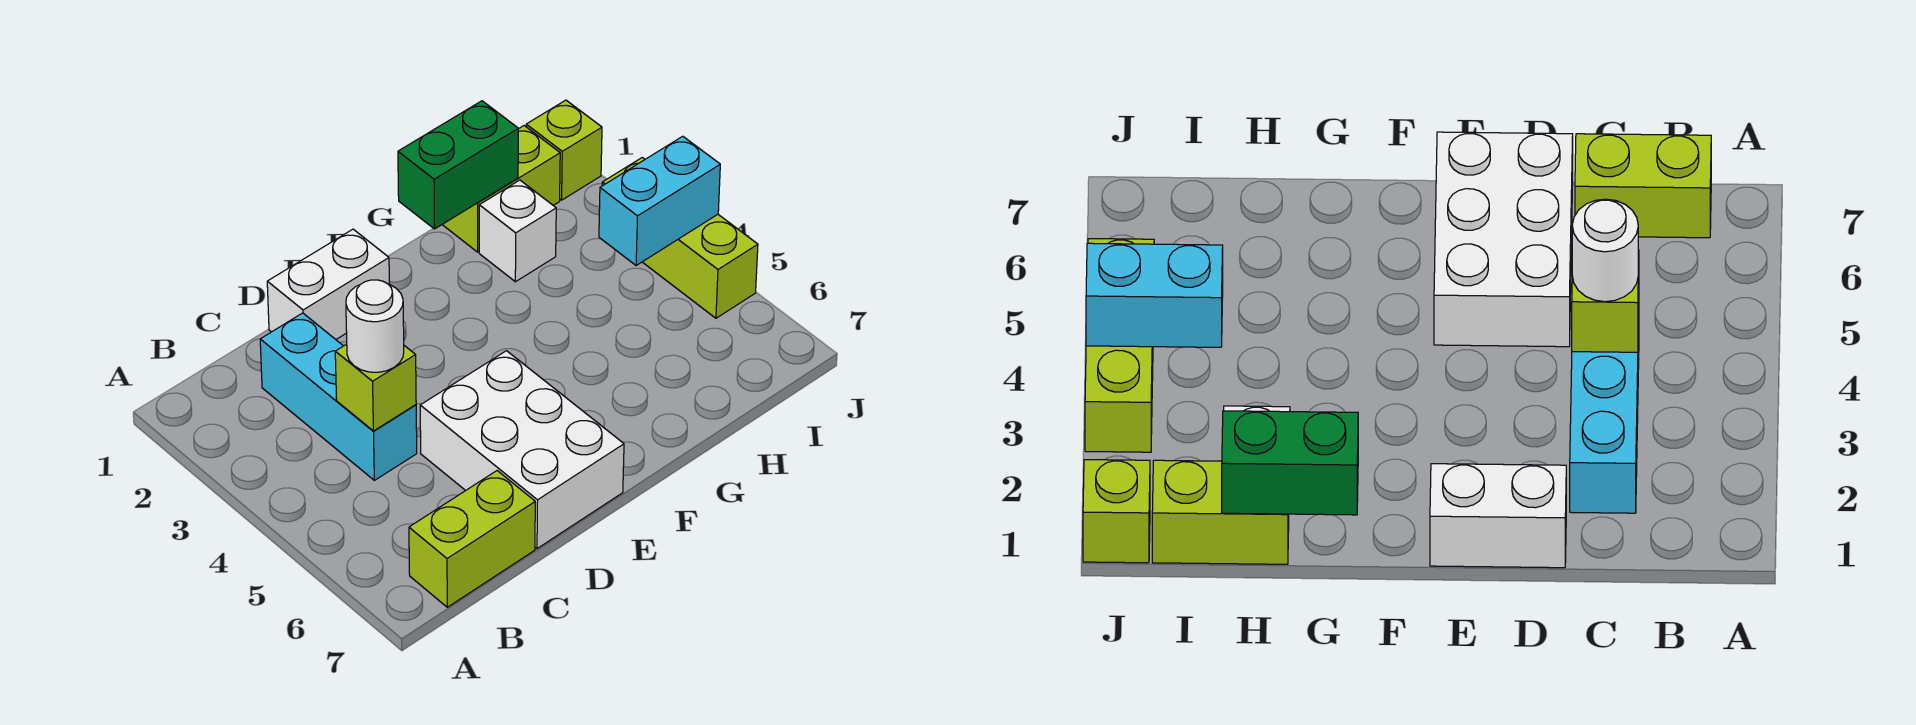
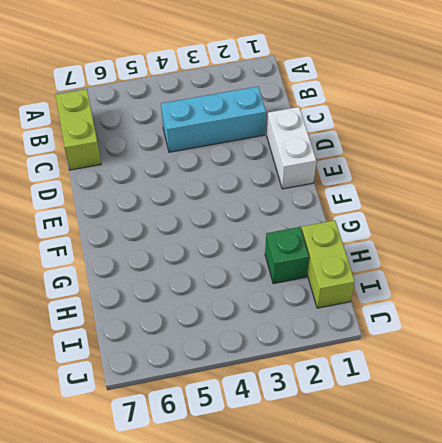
green 1x1 brick [265,227,309,284] -> white 1x1 brick [479,180,556,282]
none -> white 2x3 brick [420,351,624,549]
none -> lime 1x1 brick [526,100,602,200]
none -> lime 1x3 brick [602,158,758,318]

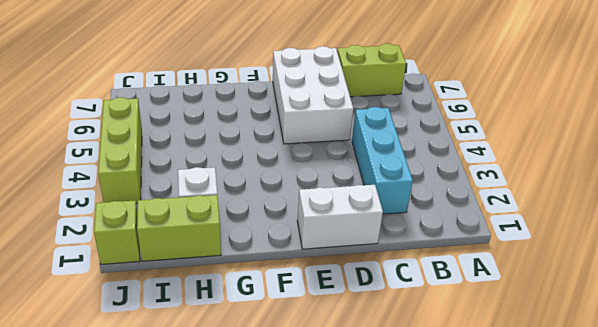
none -> lime 1x1 brick [335,344,416,431]
none -> green 1x2 brick [398,101,518,229]
none -> cyan 1x2 brick [599,136,720,266]

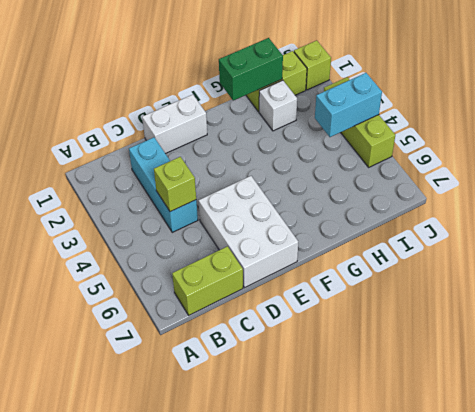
none -> white 1x1 round brick [346,280,404,372]

